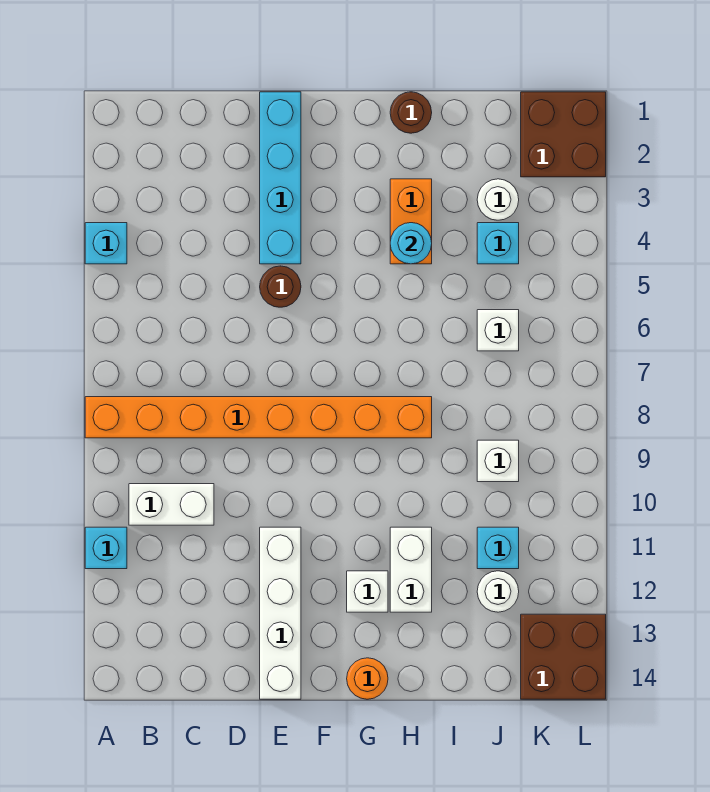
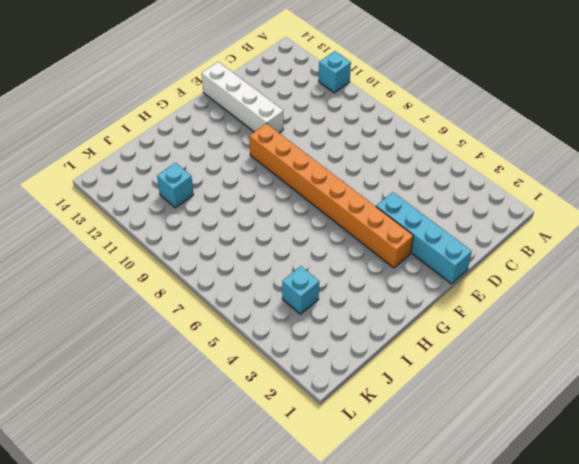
orange 1x8 brick [249,123,413,268] -> orange 1x8 brick turned to [85,397,432,438]
none -> cyan 1x1 brick [85,223,127,264]
none -> white 1x2 brick [129,484,214,525]
none -> brown 1x1 round brick [260,266,301,307]

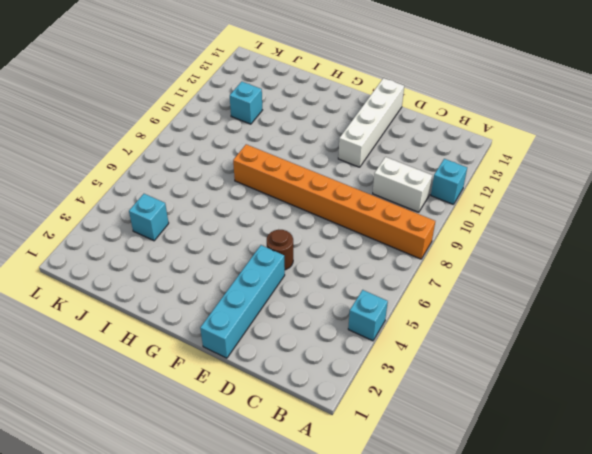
none -> white 1x1 brick [347,571,388,612]
none -> orange 1x1 round brick [347,658,388,699]
none -> brown 1x1 round brick [390,92,432,133]

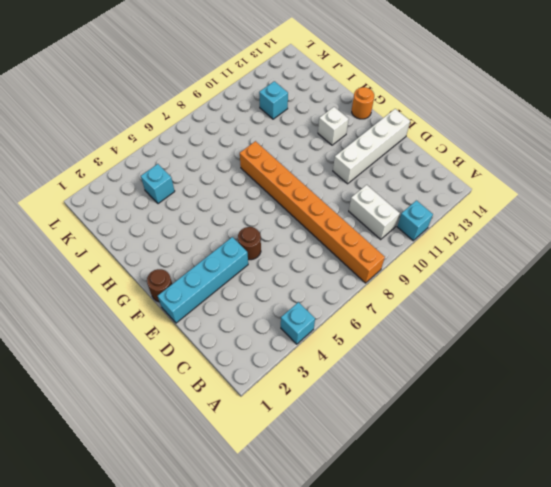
brown 1x1 round brick [147,269,172,302] -> brown 1x1 round brick moved to [390,92,432,133]
none -> orange 1x2 brick [390,179,432,264]
none -> white 1x2 brick [390,527,432,612]
none -> white 1x1 round brick [477,179,519,220]

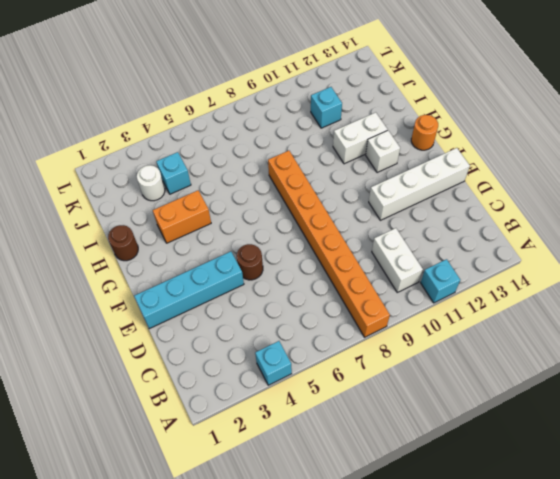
none -> white 1x1 brick [477,310,519,351]
none -> white 1x1 brick [477,440,519,482]
none -> white 1x1 round brick [477,571,519,612]

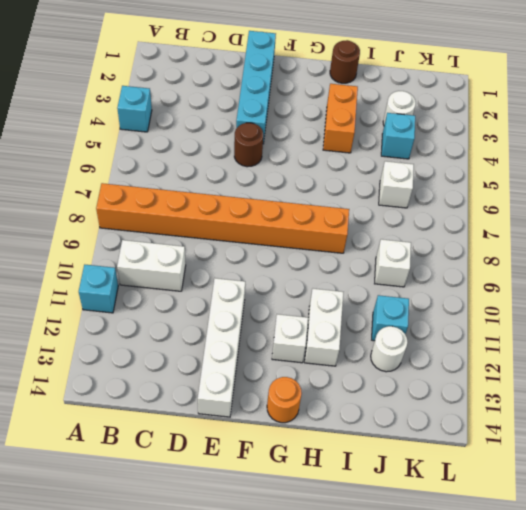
none -> brown 2x2 brick [521,92,606,177]
none -> brown 2x2 brick [521,614,606,699]
none -> cyan 1x1 round brick [390,223,432,264]

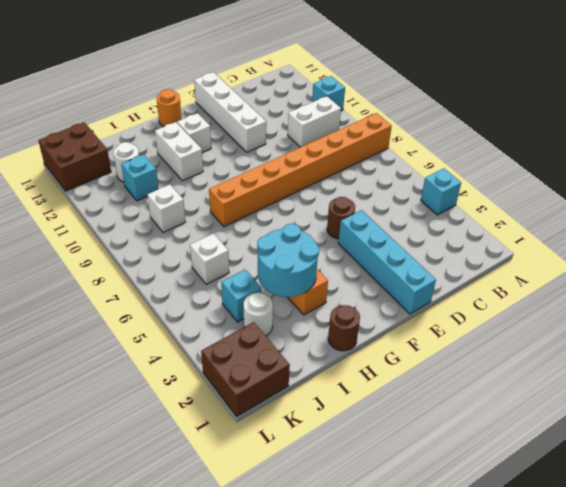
cyan 2x2 round brick [257,224,319,297] -> cyan 1x1 round brick [390,223,432,264]

